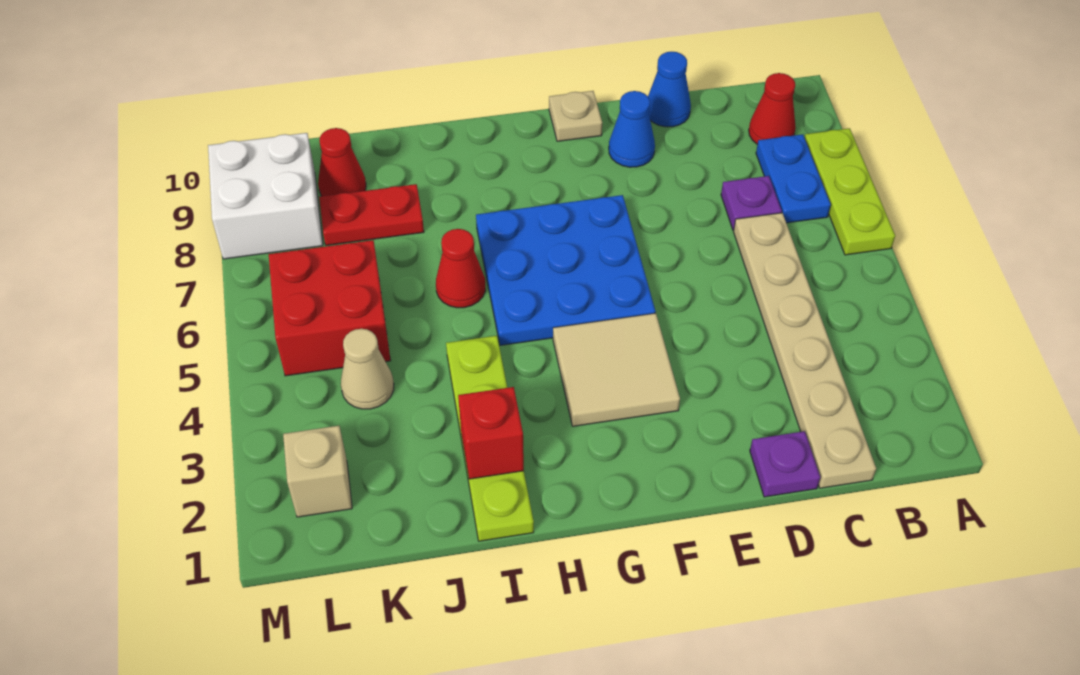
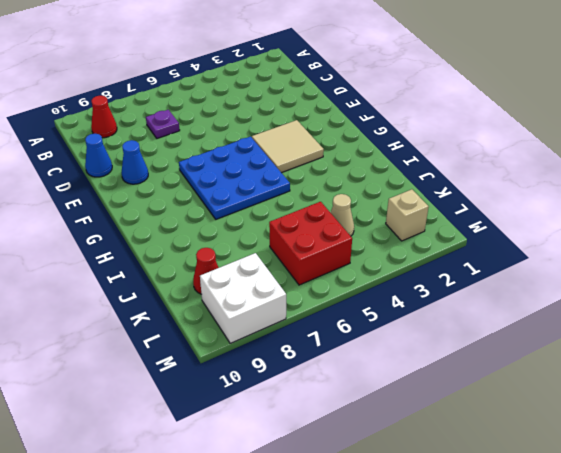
none -> lime 1x3 plate [805,128,895,255]
none -> blue 1x2 plate [756,134,831,223]
none -> tan 1x6 plate [734,213,876,488]

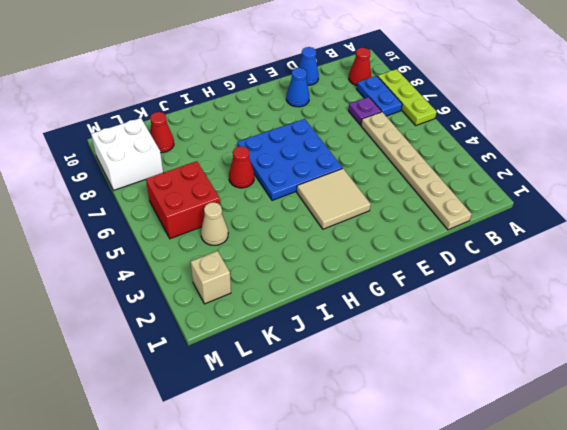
none -> purple 1x1 plate [750,431,820,497]
none -> tan 1x1 plate [549,91,602,141]
none -> lime 1x4 plate [446,336,534,541]

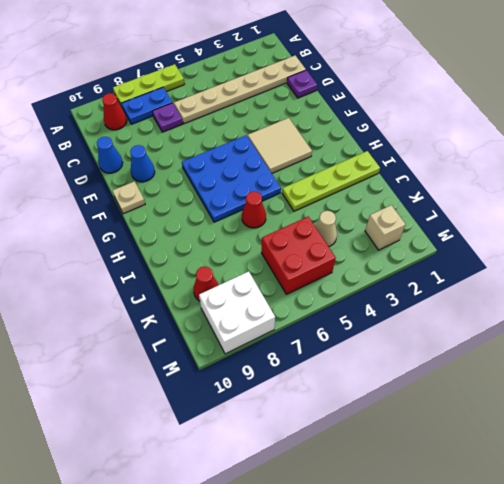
none -> red 1x2 plate [319,184,424,245]
none -> red 1x1 brick [458,387,524,479]

